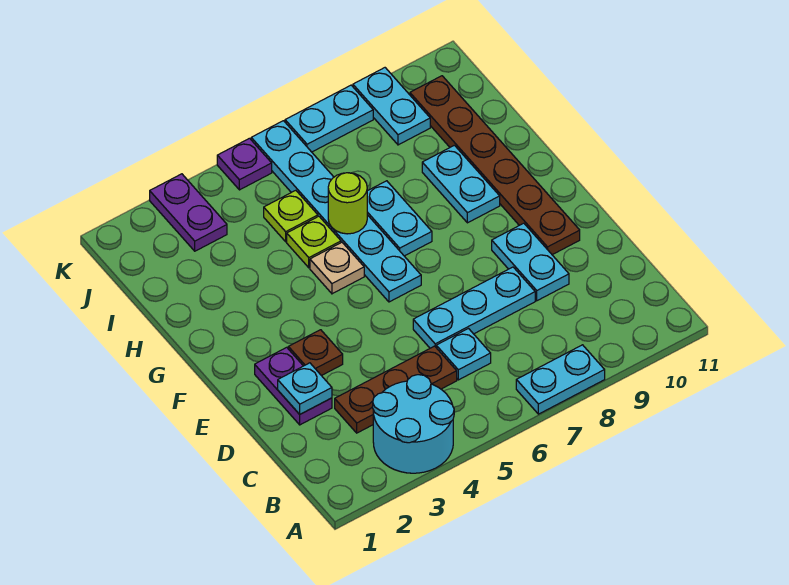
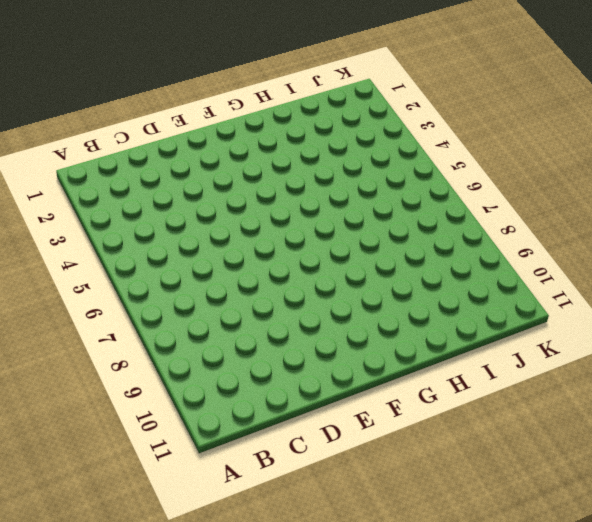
none -> cyan 2x2 round brick [373,375,454,473]
none -> cyan 1x2 plate [516,345,605,414]
none -> brown 1x3 plate [335,346,457,433]

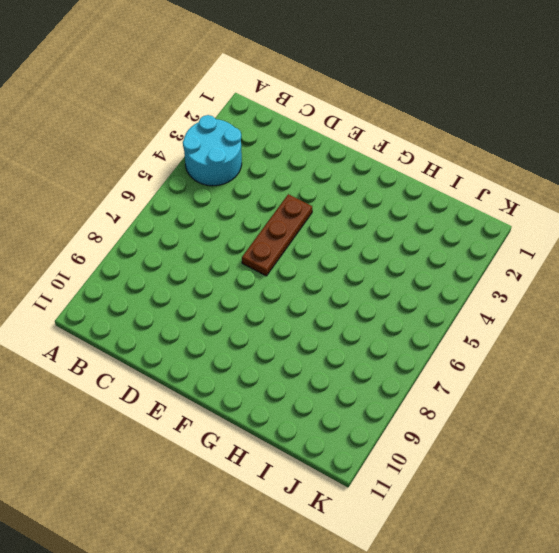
brown 1x3 plate [242,194,312,276] -> brown 1x3 plate moved to [335,346,457,433]
none -> cyan 1x2 plate [516,345,605,414]
none -> cyan 1x1 plate [436,329,491,380]
none -> purple 1x2 plate [255,347,332,425]

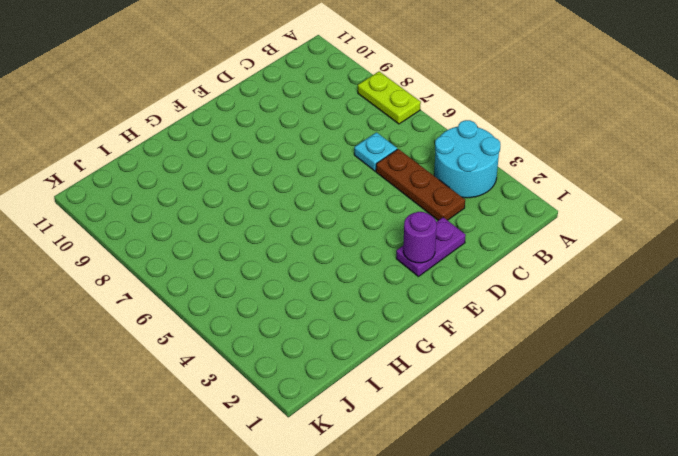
lime 1x2 plate [358,71,421,124] -> cyan 1x2 plate [516,345,605,414]
purple 1x1 round brick [403,212,437,263] -> none
none -> cyan 1x3 plate [413,267,535,348]
none -> cyan 1x2 plate [492,223,569,301]
none -> brown 1x1 plate [288,330,343,376]

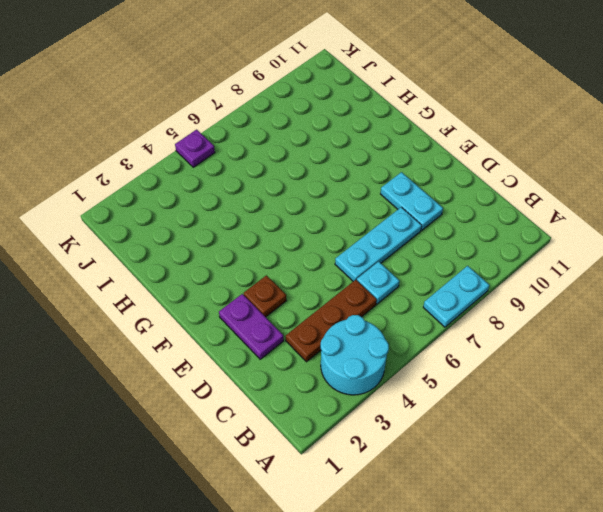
none -> brown 1x6 plate [410,76,580,255]
none -> cyan 1x6 plate [251,121,421,302]
none -> tan 1x1 plate [310,242,364,294]

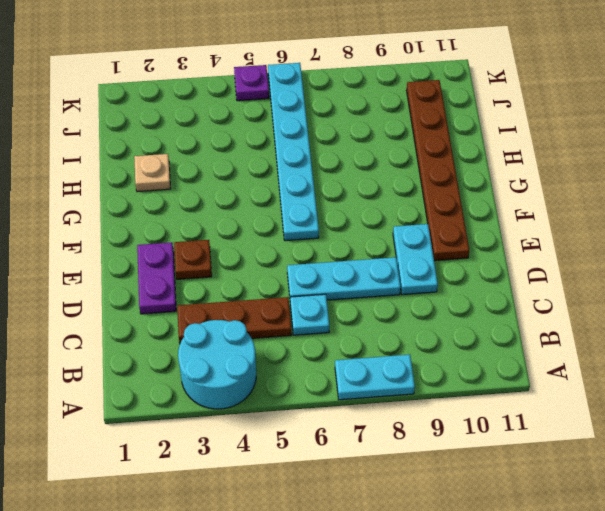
tan 1x1 plate [134,154,170,192] -> tan 1x1 plate moved to [310,242,364,294]
none -> cyan 1x2 plate [367,181,432,256]
none -> cyan 1x2 plate [422,145,500,223]
none -> lime 1x1 plate [287,216,341,268]

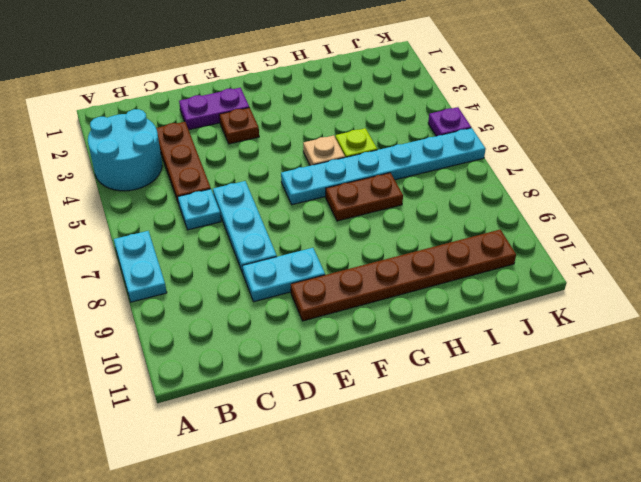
brown 1x2 plate [326,173,403,221] -> cyan 1x2 plate [367,181,432,256]
none -> cyan 1x2 plate [422,145,500,223]
none -> lime 1x1 plate [264,190,318,242]
none -> purple 1x2 plate [150,174,227,251]

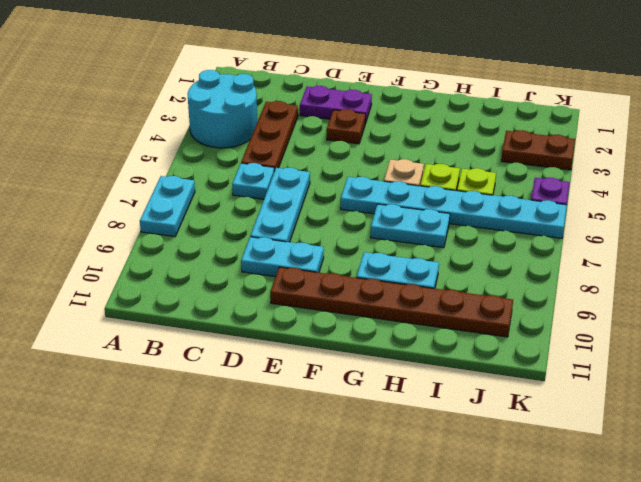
brown 1x2 plate [501,130,575,170] -> purple 1x2 plate [150,174,227,251]
none -> cyan 1x2 plate [353,68,430,145]
none -> cyan 1x2 plate [285,85,373,152]
none -> cyan 1x1 plate [278,363,332,414]

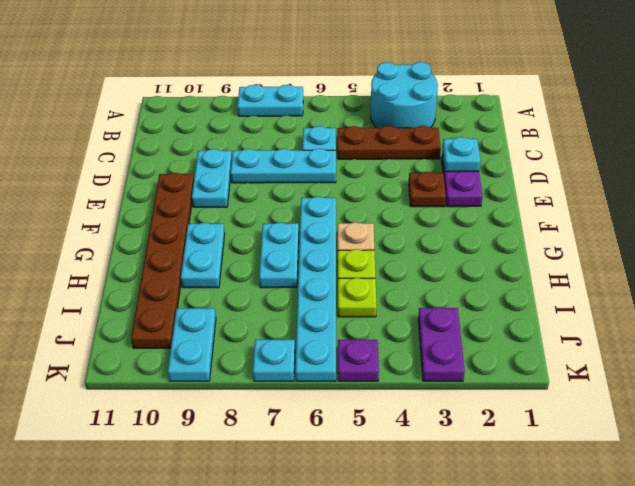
cyan 1x1 plate [253,340,295,381] -> cyan 1x2 plate [285,85,373,152]
none -> lime 1x1 round brick [328,173,367,234]

